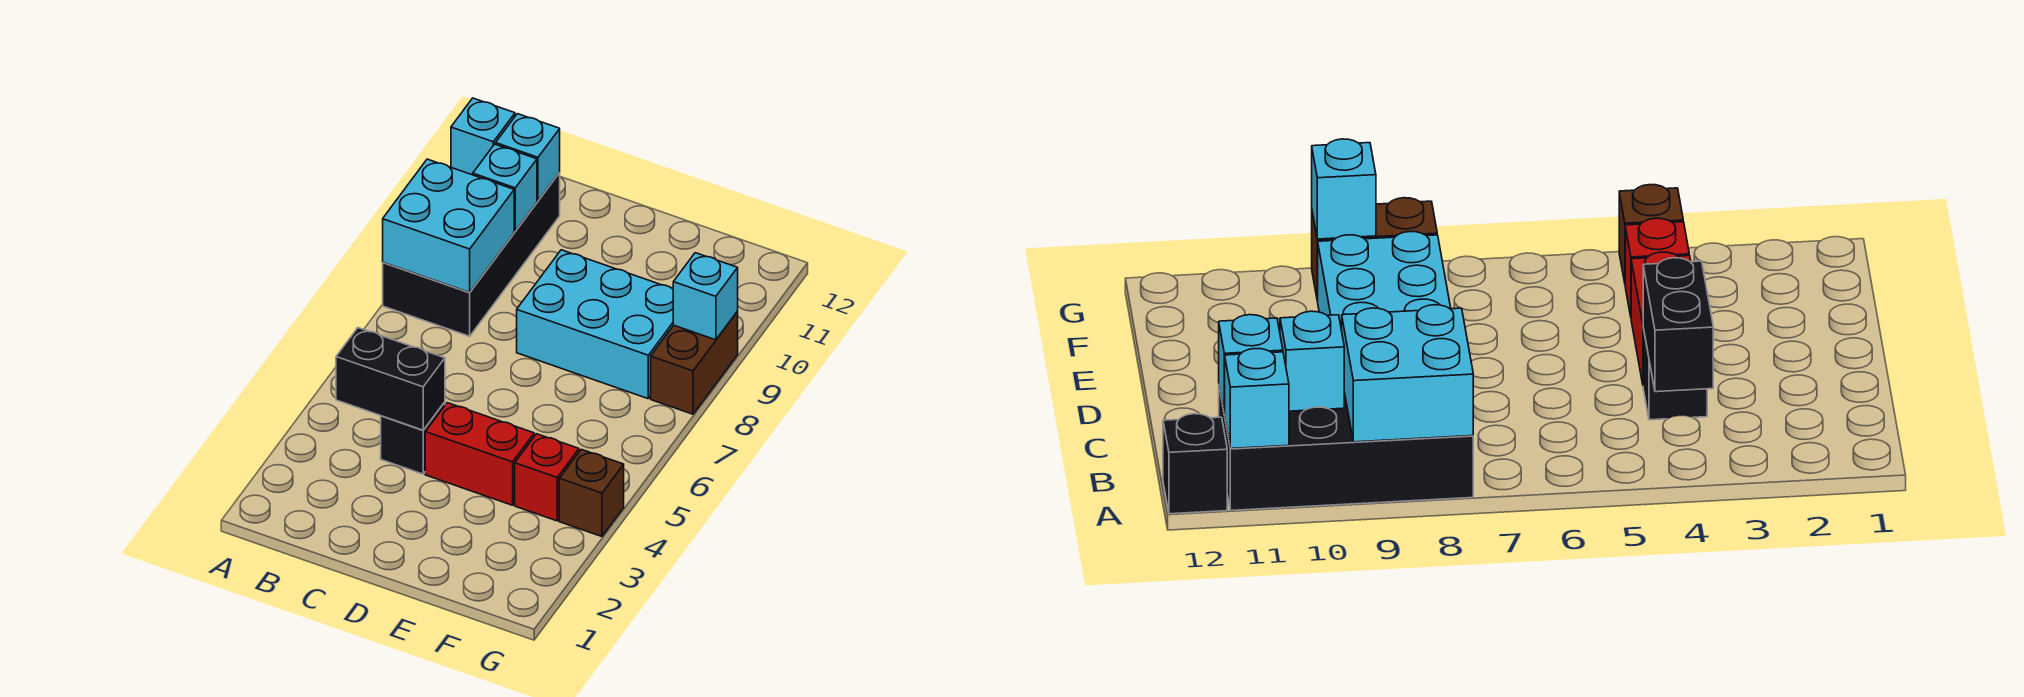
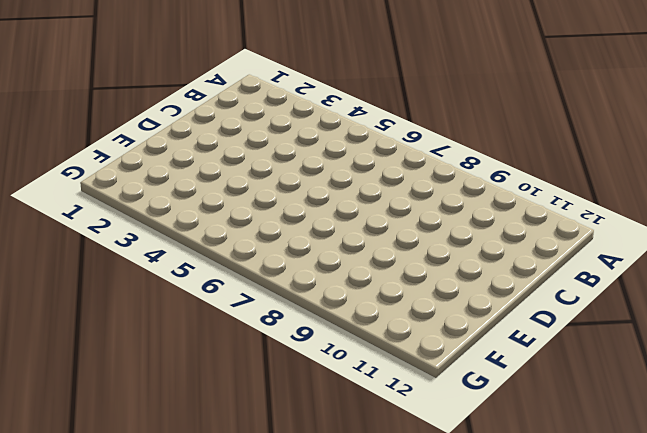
none -> black 2x4 brick [383,173,560,336]
none -> black 1x1 brick [1163,414,1227,514]
none -> black 1x1 brick [381,402,445,474]

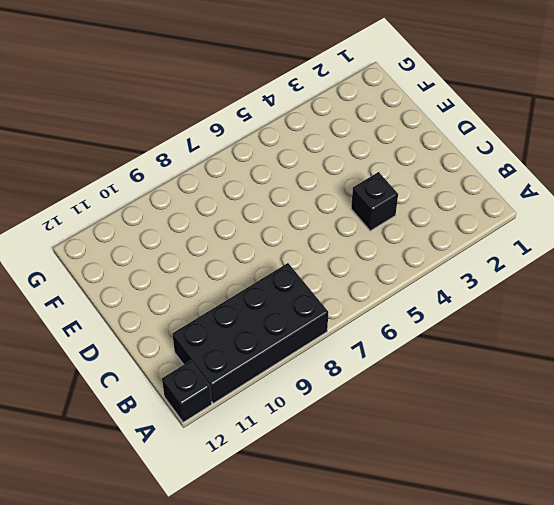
none -> red 1x2 brick [425,403,534,505]
none -> cyan 2x3 brick [517,250,673,399]
none -> red 1x1 brick [515,434,579,521]

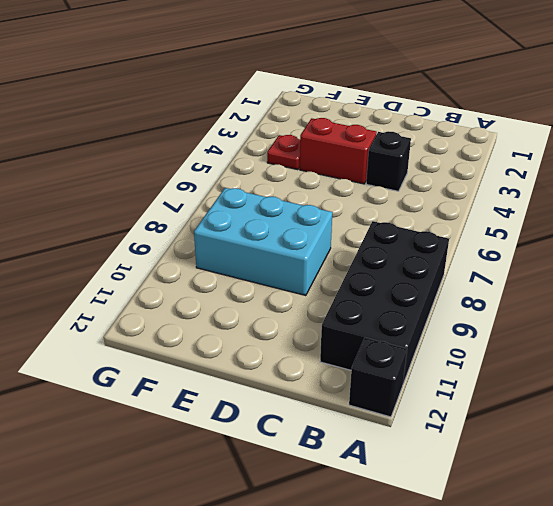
red 1x1 plate [267,135,300,170] -> red 1x1 brick [515,434,579,521]
none -> brown 1x1 brick [559,449,624,536]
none -> brown 1x2 brick [651,312,738,414]
none -> cyan 2x2 brick [383,159,514,292]

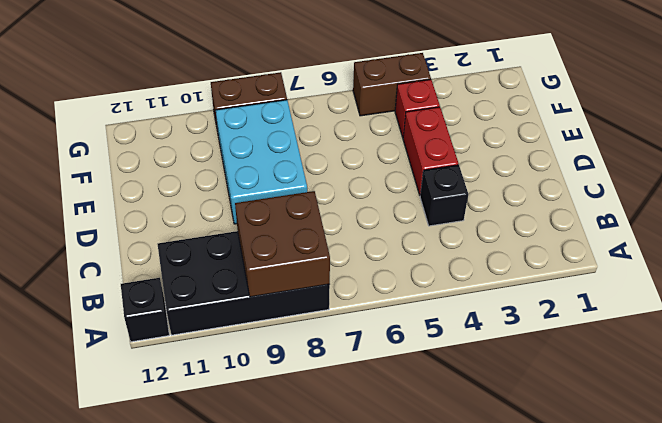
brown 2x2 brick [235,191,330,297] -> cyan 2x2 brick [383,159,514,292]
brown 1x2 brick [353,53,431,116] -> brown 1x1 brick [559,449,624,536]
none -> cyan 1x1 brick [451,98,515,175]
none -> black 1x2 brick [336,328,445,430]
none -> cyan 1x1 brick [473,144,537,231]

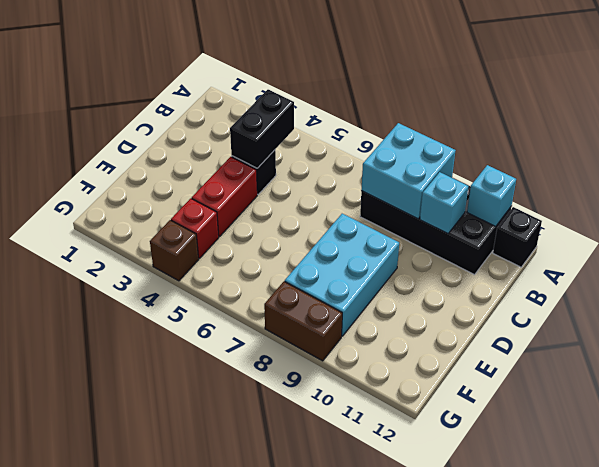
none -> cyan 1x1 brick [496,114,560,201]
none -> cyan 1x1 brick [673,253,738,340]

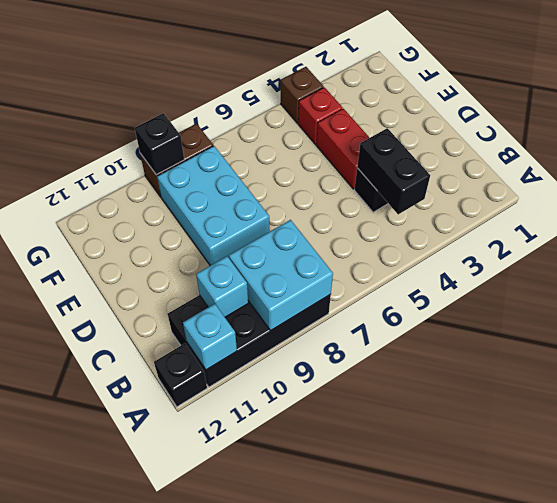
black 1x1 brick [135,113,184,175] -> cyan 1x1 brick [673,253,738,340]
none -> cyan 1x1 brick [496,114,560,201]

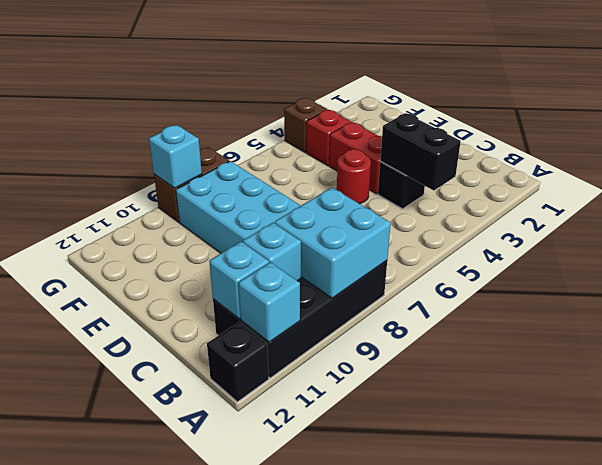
red 1x1 round brick [337,149,371,204] -> none

